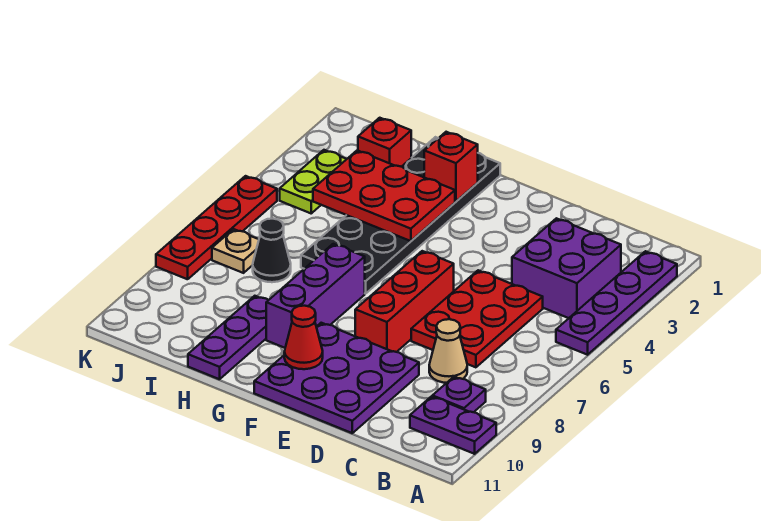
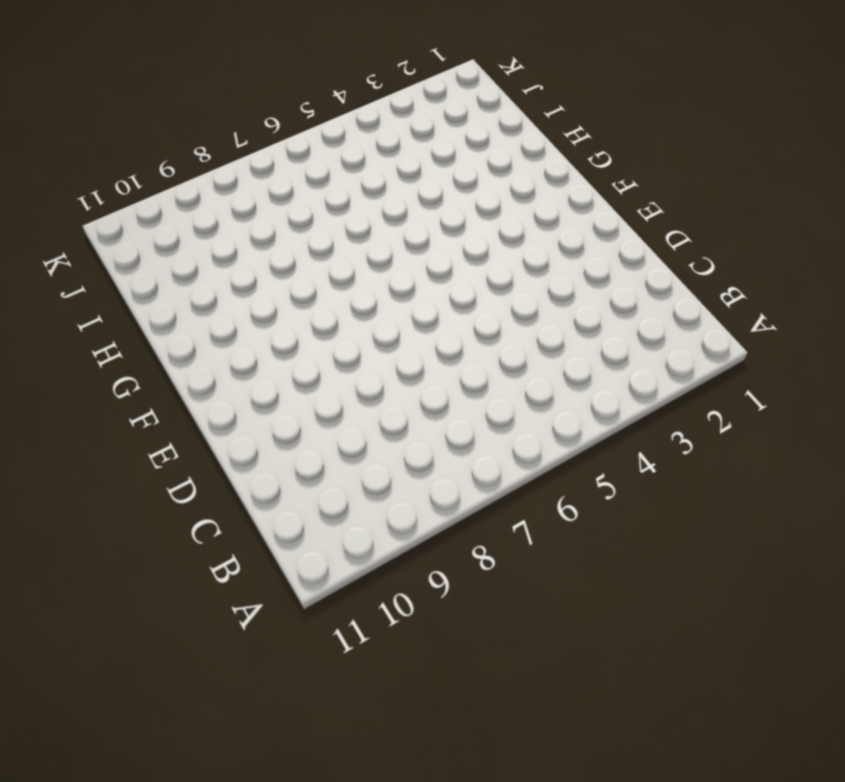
none -> purple 1x4 plate [556,251,677,355]
none -> purple 1x2 plate [410,397,496,454]
none -> purple 2x2 brick [512,218,621,318]

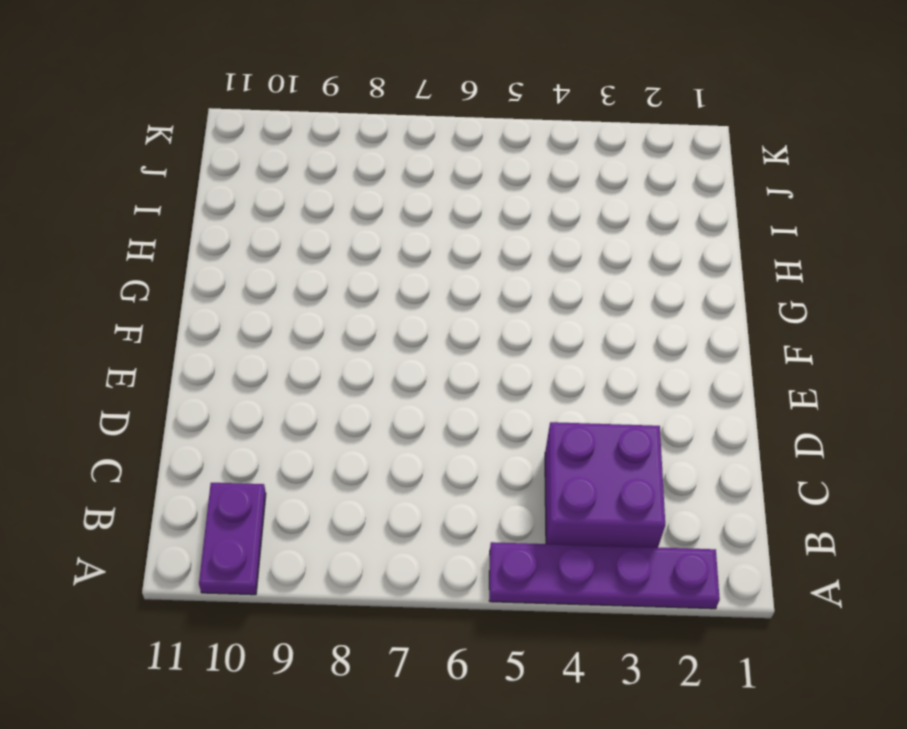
none -> purple 1x1 plate [432,377,486,412]
none -> red 2x3 plate [411,270,543,367]
none -> tan 1x1 cone [429,319,467,383]

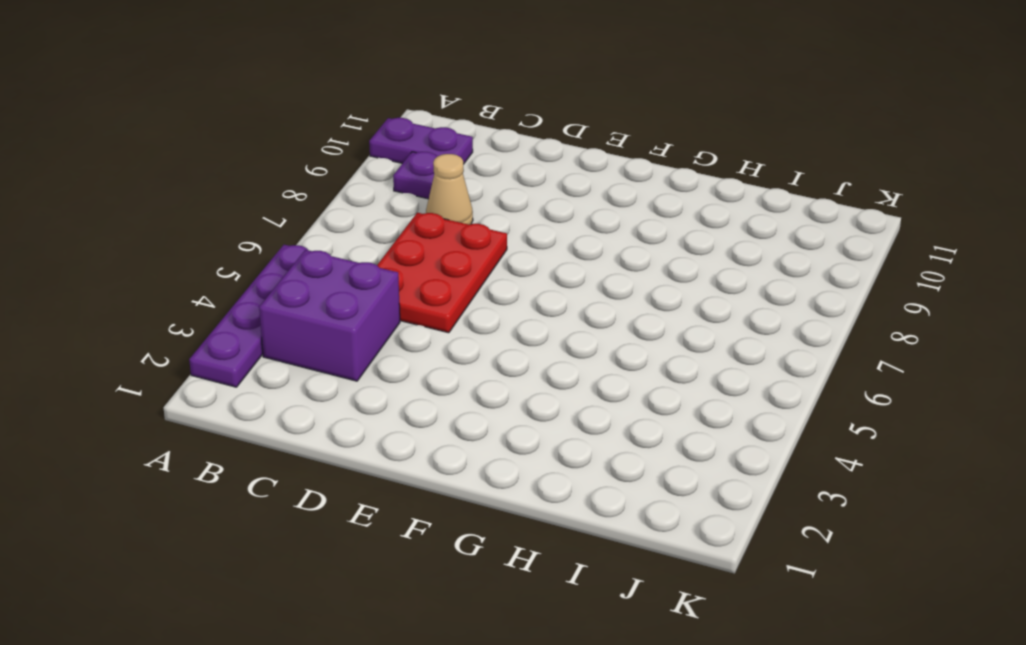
none -> purple 3x3 plate [254,323,419,433]
none -> red 1x3 brick [355,251,454,352]
none -> black 2x6 plate [301,137,500,294]

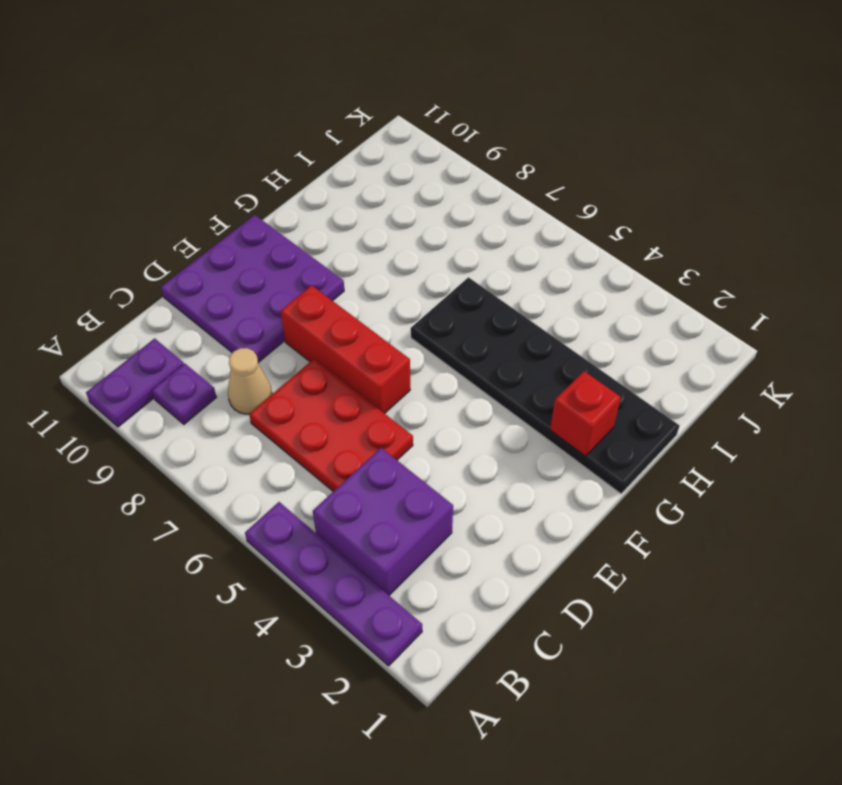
none -> purple 1x3 brick [266,244,365,348]
none -> purple 1x3 plate [188,296,268,379]
none -> red 1x1 brick [358,118,411,167]

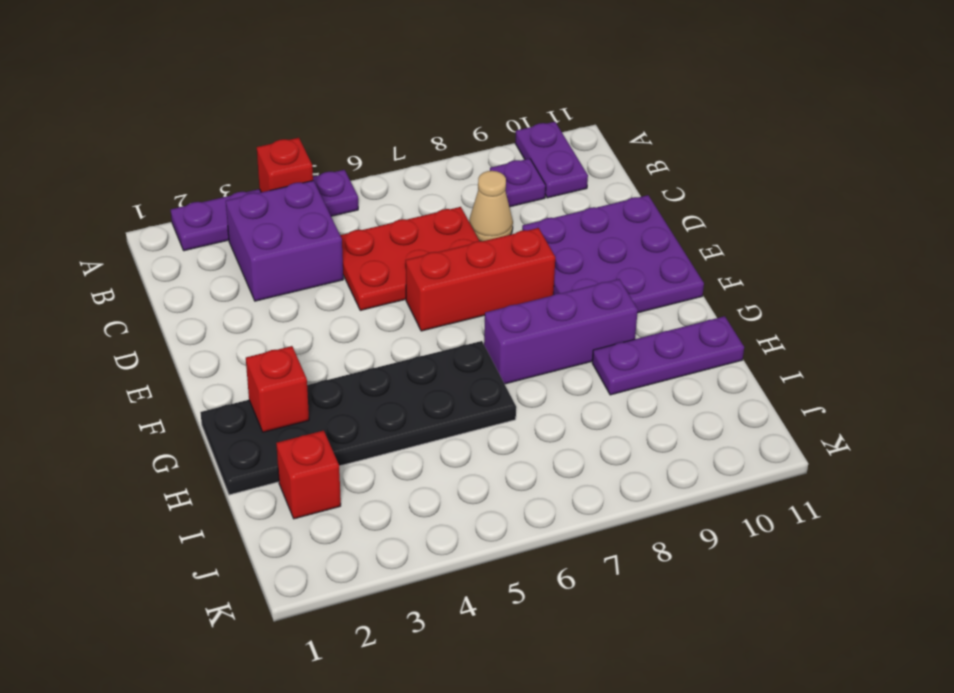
red 1x1 brick [257,138,313,192] -> none
none -> black 1x1 cone [253,219,291,282]
none -> lime 1x2 plate [280,150,346,213]
none -> tan 1x1 plate [212,229,259,273]

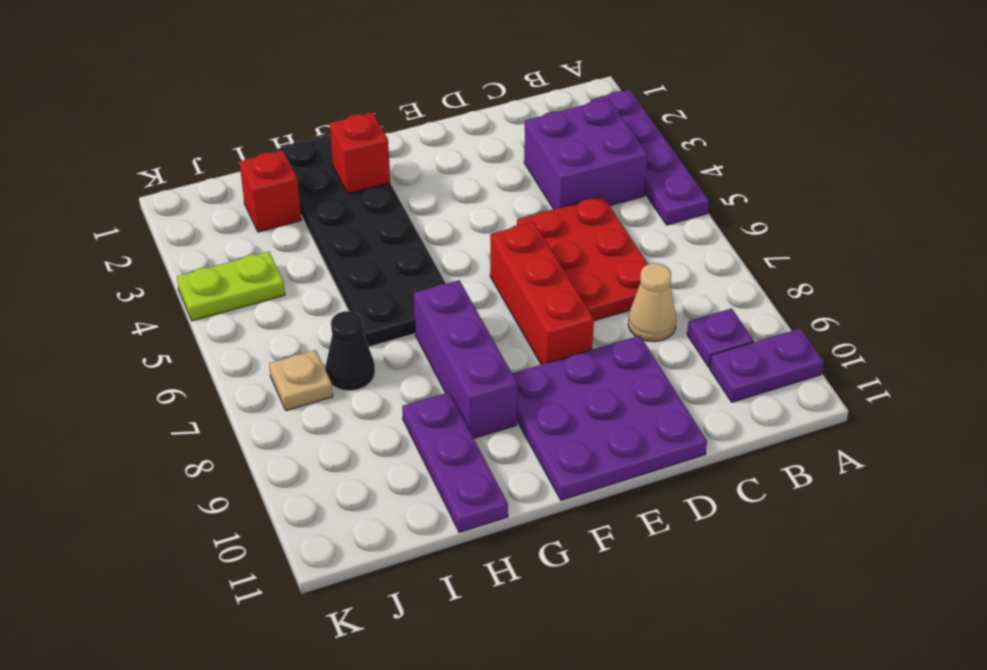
lime 1x2 plate [177,251,285,321] -> lime 1x2 plate turned to [280,150,346,213]
none -> red 1x4 plate [156,176,277,279]
none -> red 1x1 cone [284,306,323,369]
none -> red 2x3 plate [313,150,455,241]

